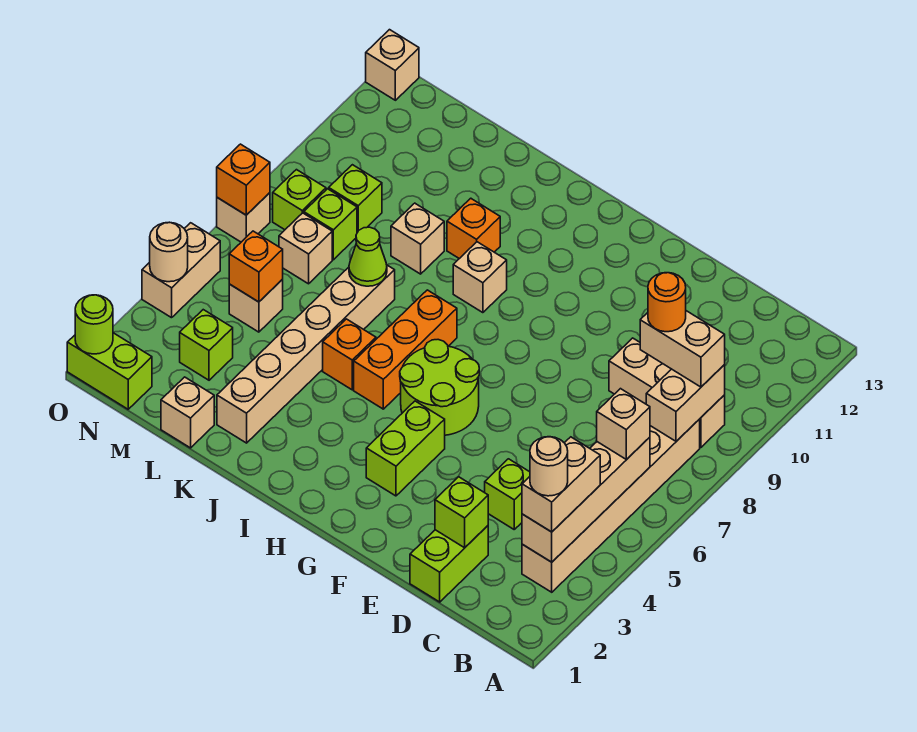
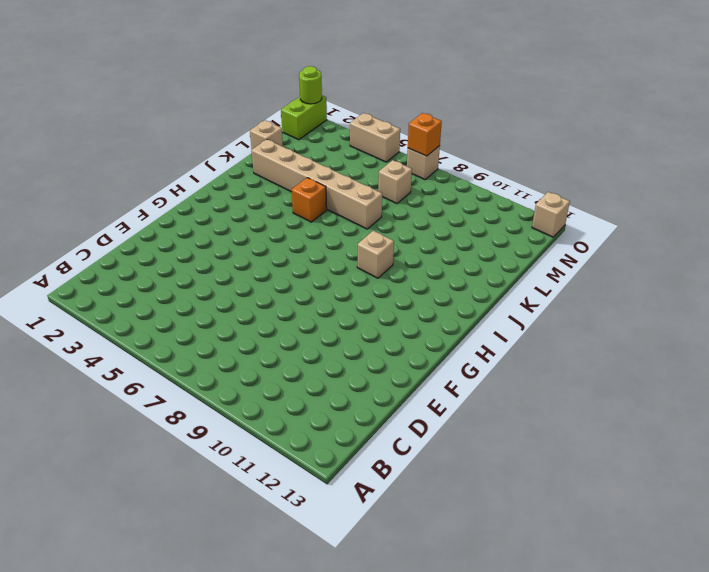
none -> tan 1x6 brick [522,419,700,592]
none -> tan 1x3 brick [609,338,725,447]
none -> lime 1x2 brick [410,526,488,602]
none -> lime 1x1 brick [485,459,530,529]

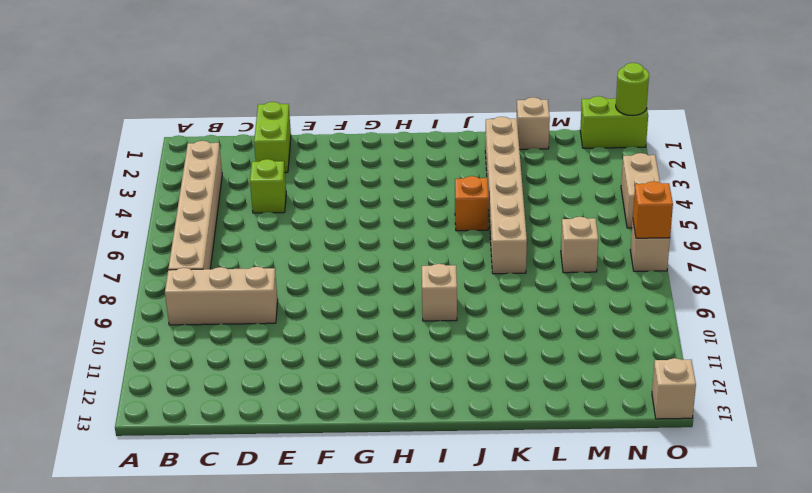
none -> lime 1x2 brick [366,401,445,496]
none -> lime 2x2 round brick [400,340,479,435]
none -> orange 1x3 brick [354,290,457,409]
none -> orange 1x1 brick [447,198,500,259]

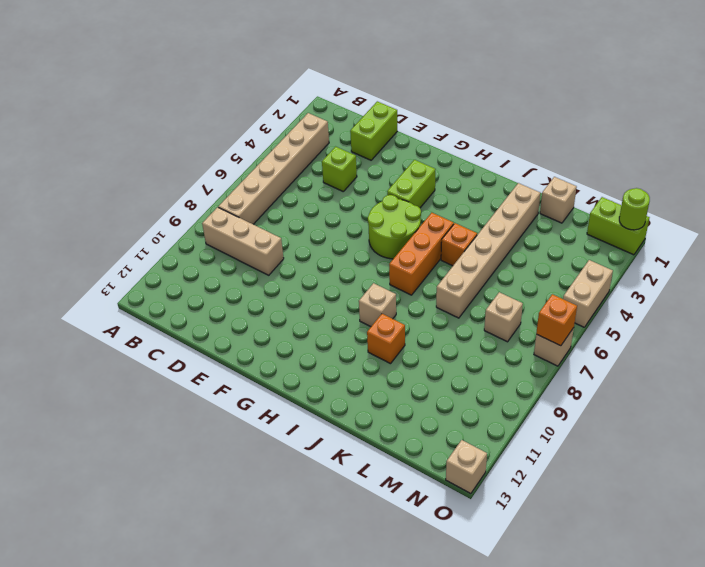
none -> tan 1x1 brick [391,203,444,274]
none -> lime 1x1 brick [180,310,233,380]
none -> tan 1x1 brick [229,280,283,332]
none -> lime 1x1 brick [304,189,357,260]

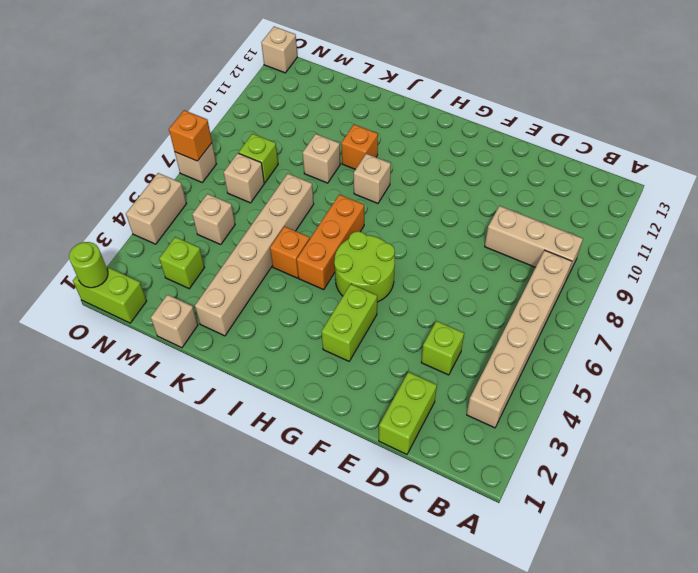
none -> lime 1x1 brick [329,165,382,233]
none -> lime 1x1 brick [273,170,326,230]
none -> tan 1x4 brick [522,437,650,562]
none -> tan 1x2 brick [646,365,725,441]

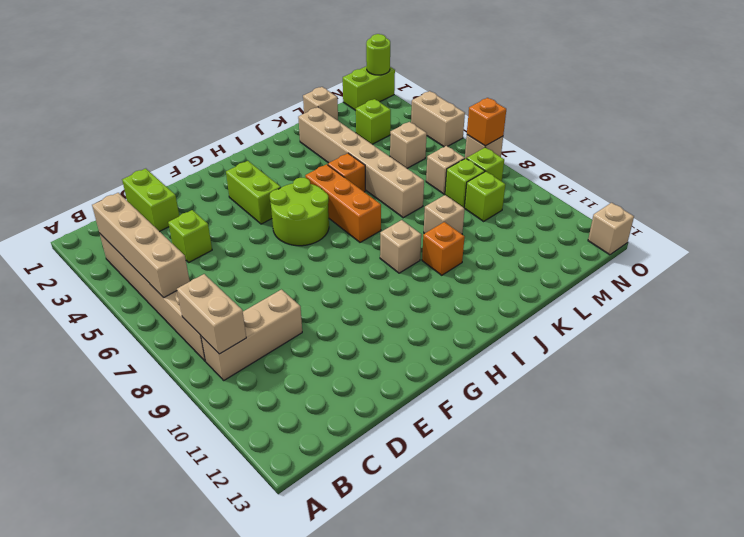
none -> lime 1x1 brick [435,477,488,548]
none -> lime 1x1 cone [349,227,387,286]
none -> orange 1x1 brick [229,231,283,302]
none -> tan 1x1 round brick [150,222,188,282]

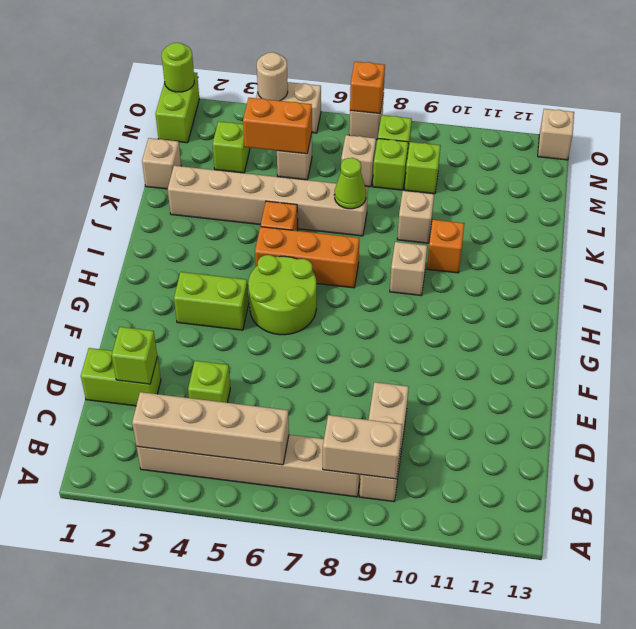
orange 1x2 brick [243,98,312,154] -> orange 1x1 brick [229,231,283,302]
none -> tan 1x2 brick [522,437,600,532]
none -> tan 1x1 brick [597,389,650,460]
none -> tan 1x2 brick [640,311,725,387]
none -> tan 1x1 round brick [530,437,568,496]

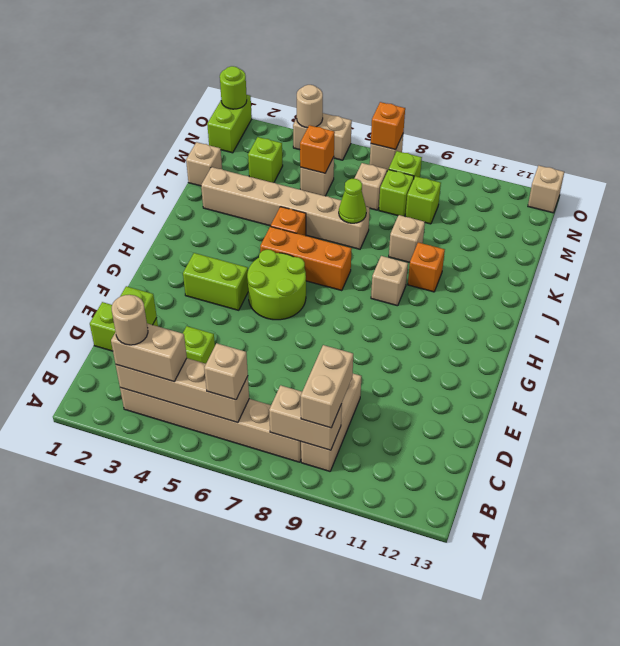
none -> orange 1x1 round brick [648,273,686,332]

